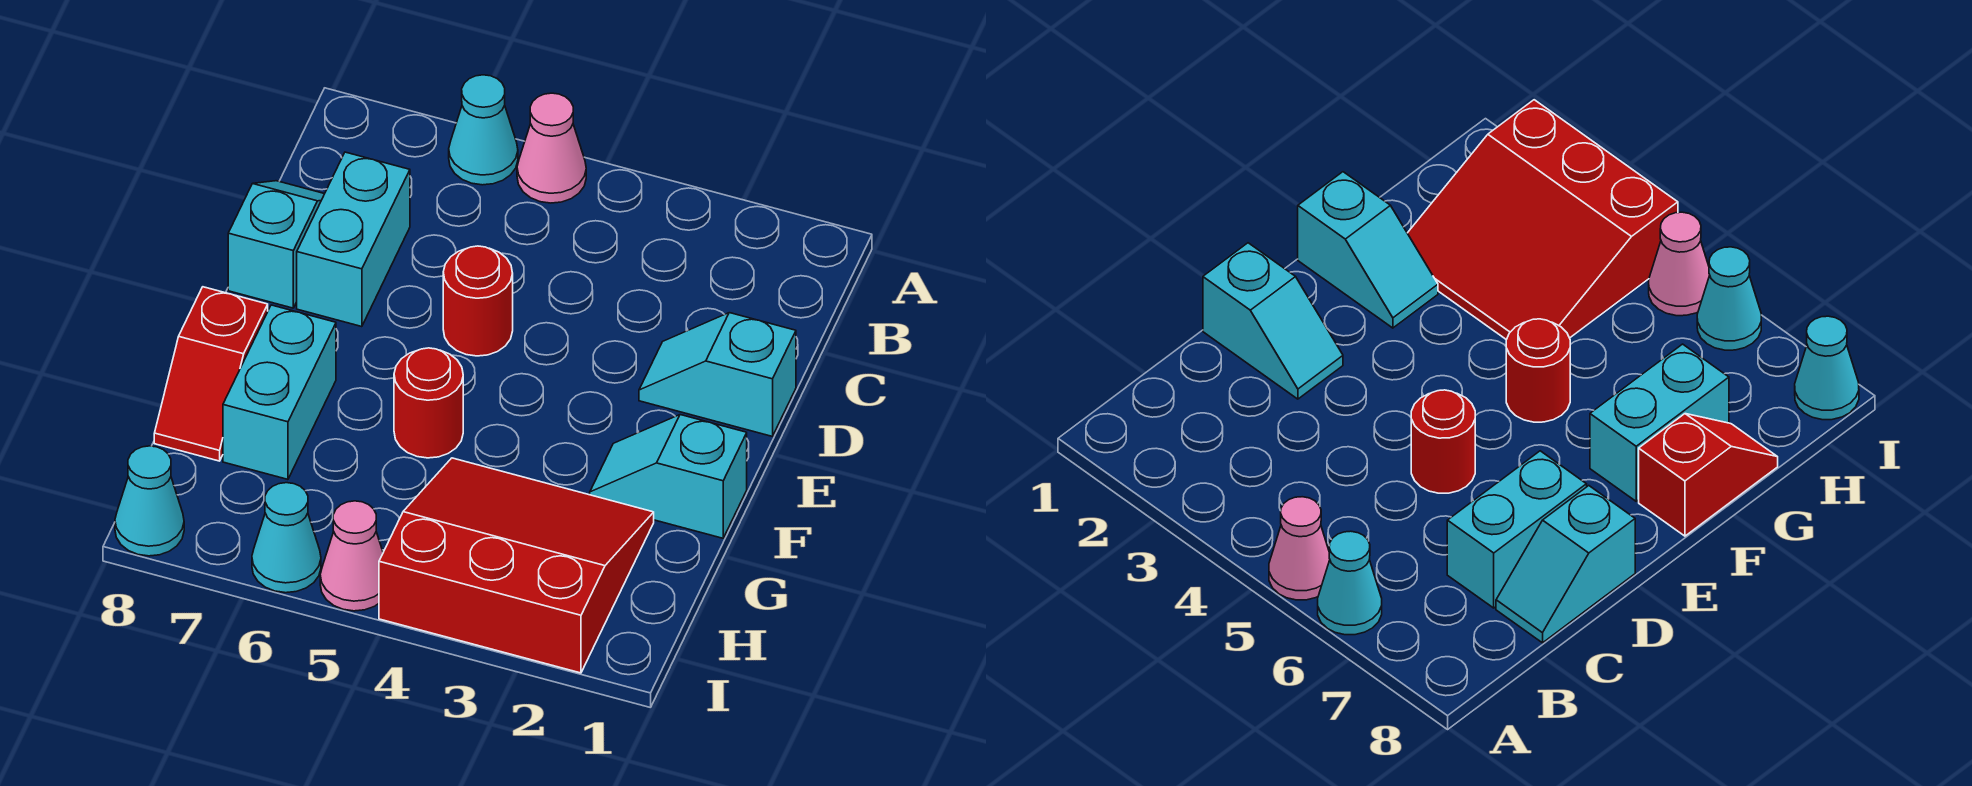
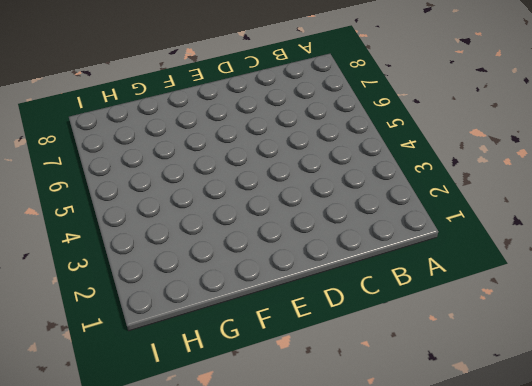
none -> pink 1x1 cone [517,93,586,203]
none -> cyan 1x1 cone [449,75,518,185]
none -> cyan 1x2 brick [297,152,410,327]

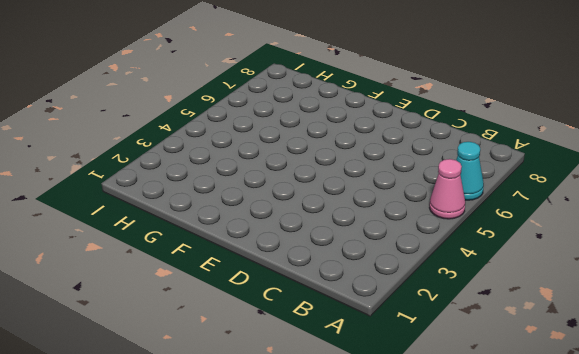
none -> cyan 1x2 brick [297,152,410,327]
none -> cyan 1x2 slope [228,181,324,308]
none -> cyan 1x2 slope [639,313,796,436]

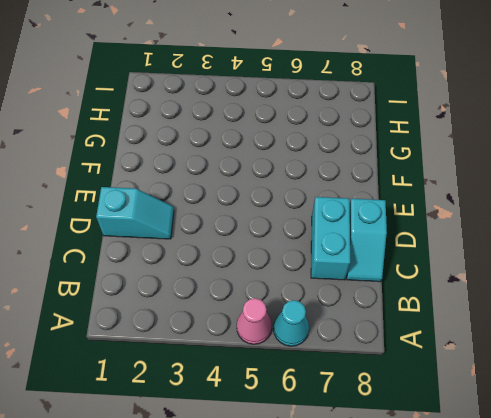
none -> red 1x1 round brick [443,246,513,356]
none -> cyan 1x2 slope [590,415,747,538]
none -> red 1x1 round brick [394,348,463,458]

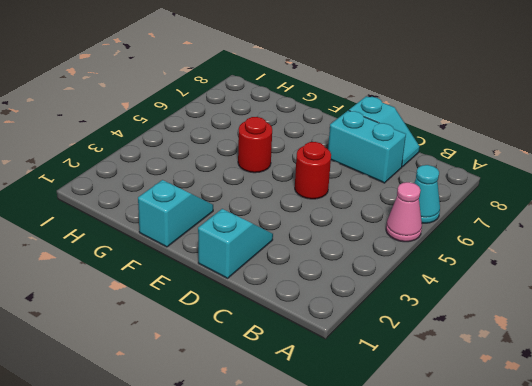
none -> cyan 1x2 brick [223,305,336,479]
none -> red 1x2 slope [154,287,268,461]
none -> red 3x3 slope [379,458,654,673]

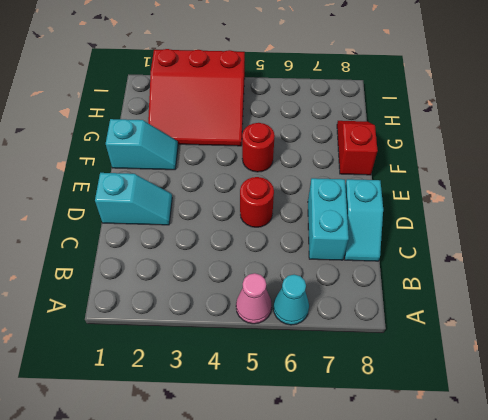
none -> cyan 1x2 brick [223,305,336,479]
none -> pink 1x1 cone [320,501,383,611]
none -> cyan 1x1 cone [252,483,321,593]

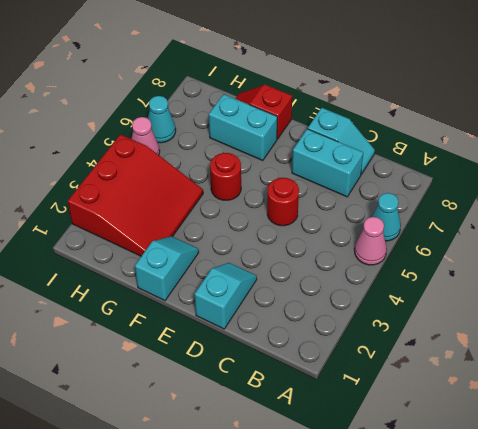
none -> cyan 1x1 cone [115,446,184,556]

